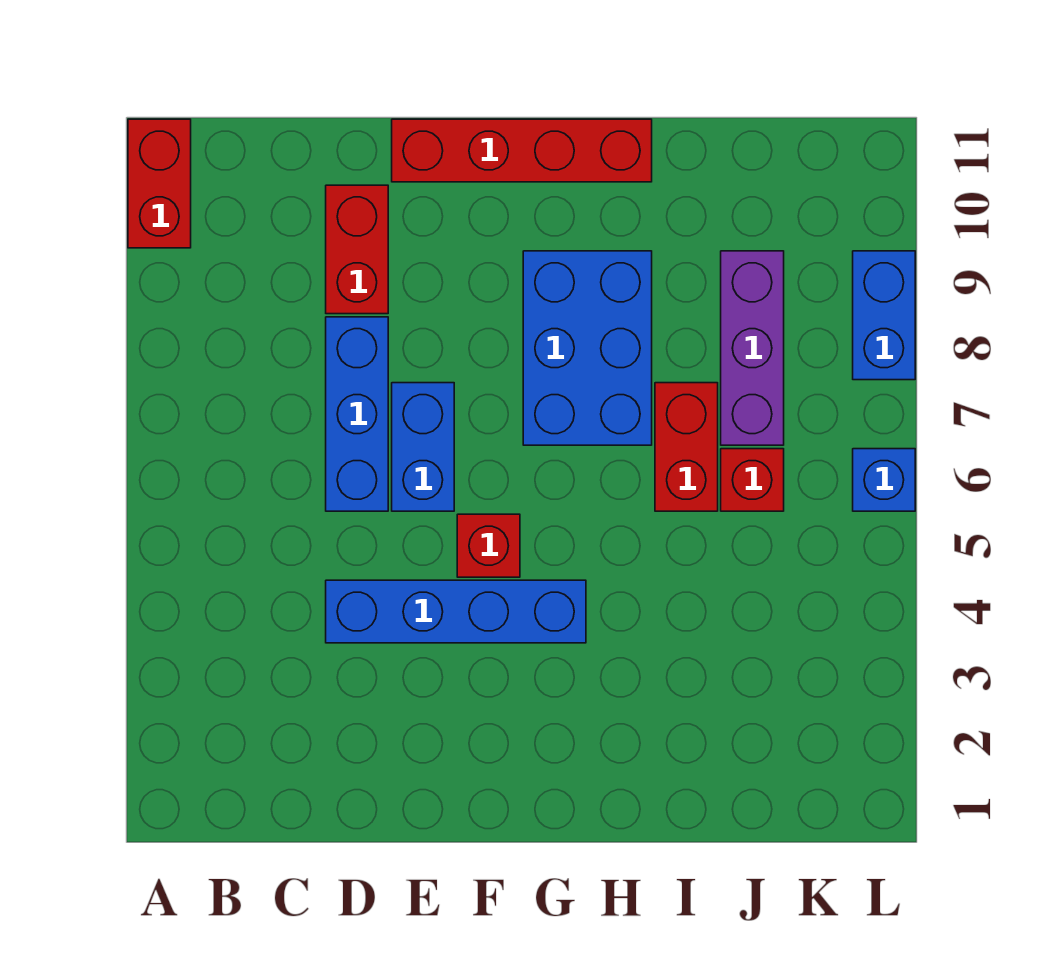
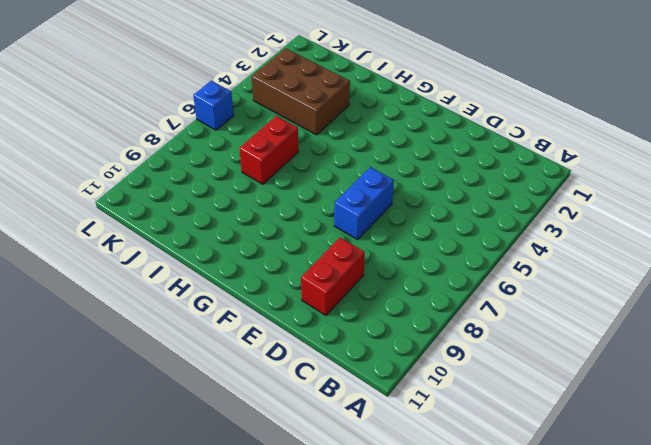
brown 2x3 brick [252,48,350,135] -> none
none -> red 1x2 brick [128,119,191,248]
none -> blue 1x4 brick [326,580,586,643]
none -> blue 1x3 brick [326,317,388,511]

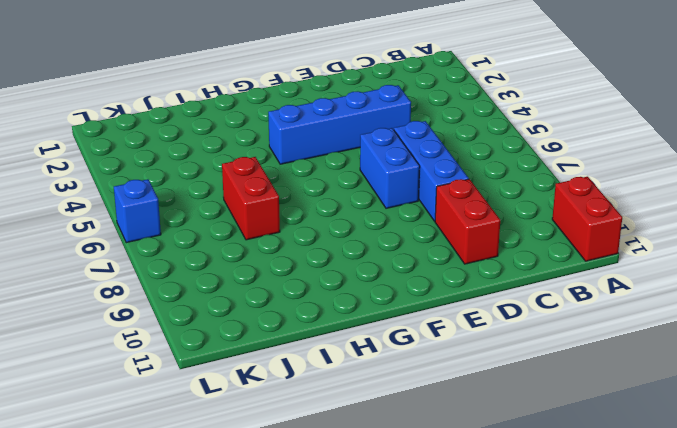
none -> red 1x4 brick [392,119,652,182]
none -> red 1x1 brick [457,514,520,577]
none -> blue 2x3 brick [523,251,652,445]

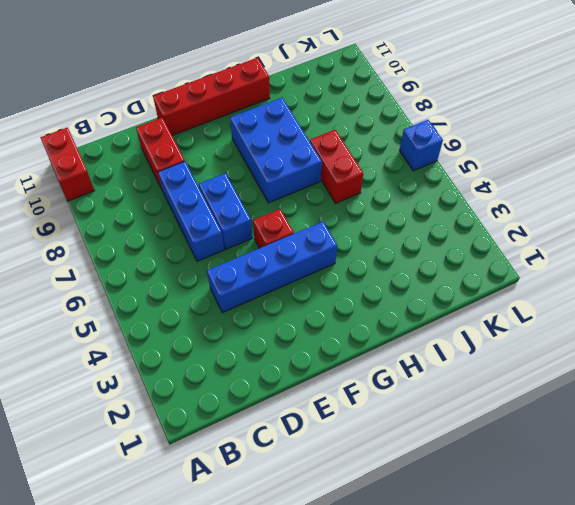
none -> red 1x1 brick [721,449,784,511]
none -> purple 1x3 brick [721,251,784,445]
none -> blue 1x2 brick [853,251,915,380]

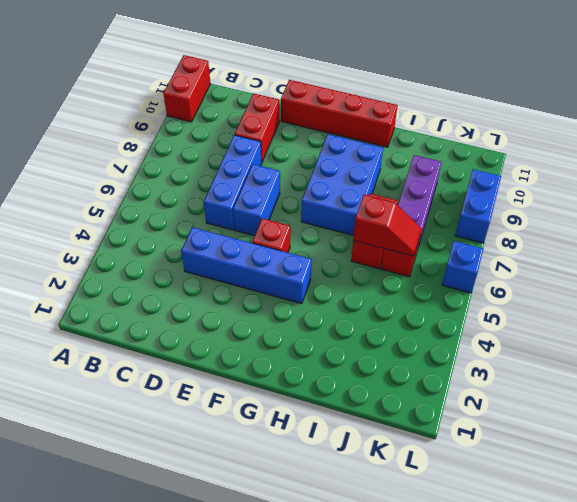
red 1x2 slope [353,195,422,256] -> none

